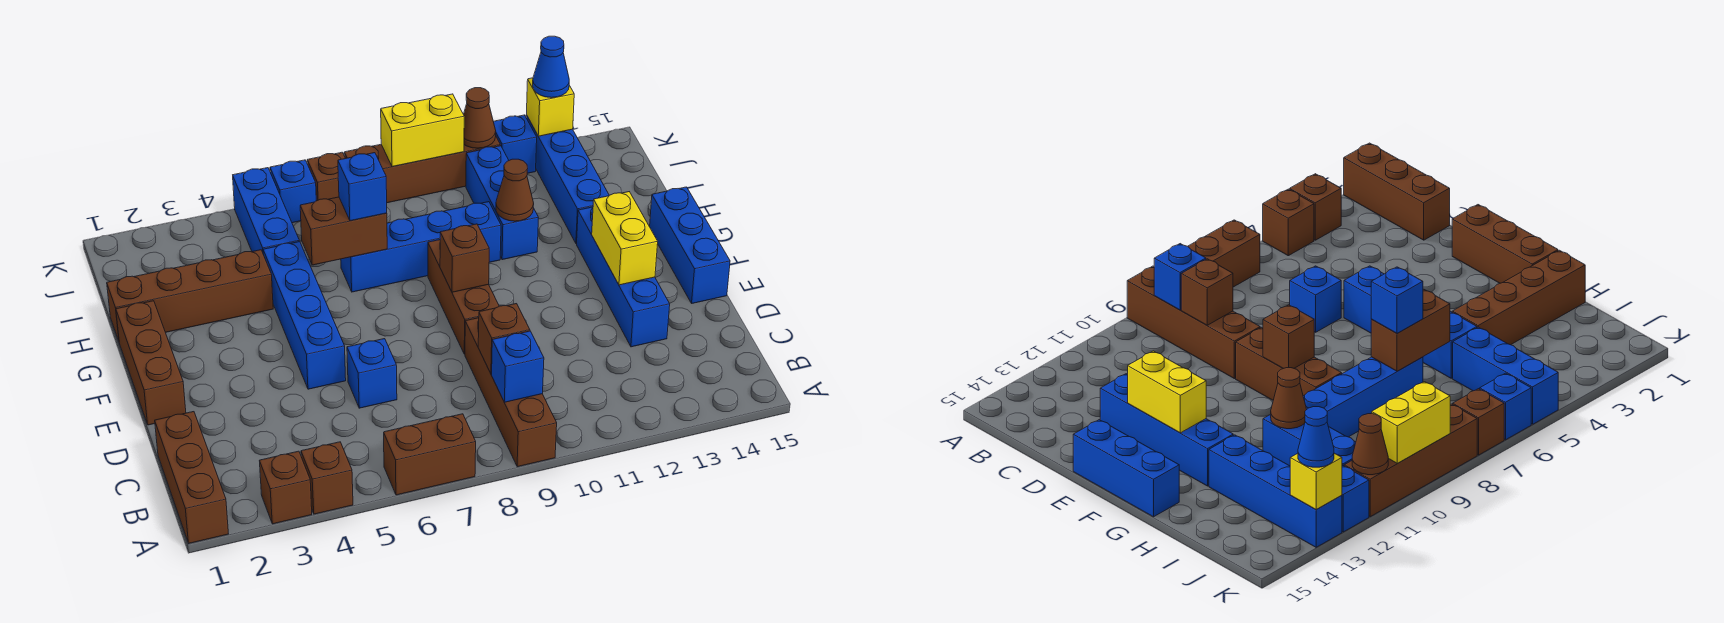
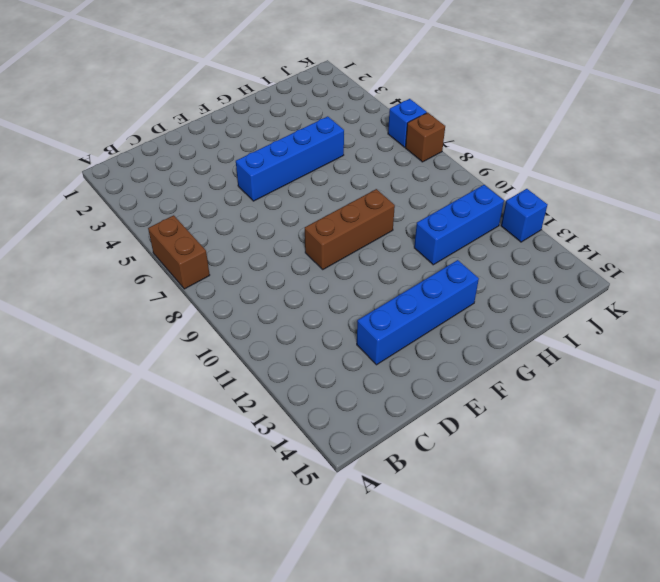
none -> brown 1x3 brick [155,412,228,543]
none -> brown 1x1 brick [260,451,312,524]
none -> brown 1x1 brick [301,442,353,514]
none -> brown 1x4 brick [465,318,557,467]

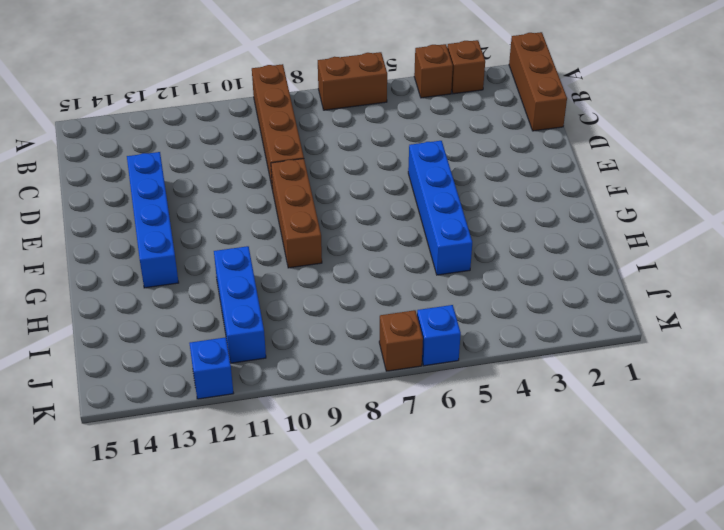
none -> blue 1x1 brick [347,339,397,408]
none -> brown 1x3 brick [116,301,186,425]
none -> blue 1x3 brick [650,187,730,303]
none -> brown 1x4 brick [107,250,273,341]

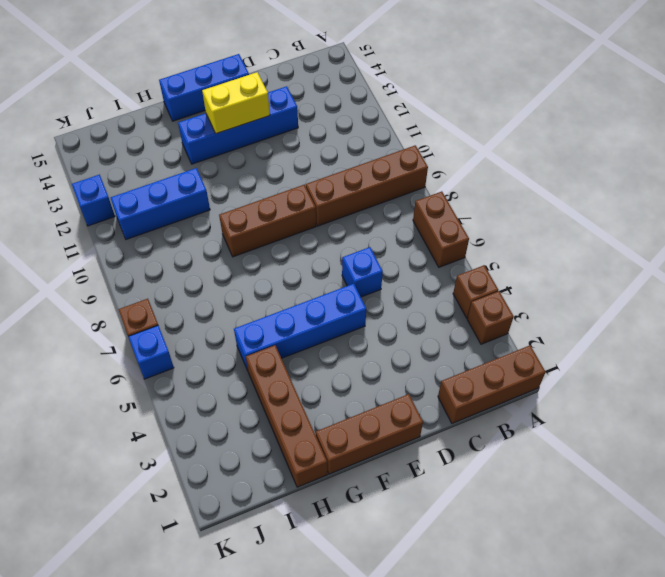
none -> blue 1x4 brick [341,202,501,292]
none -> blue 1x4 brick [526,115,609,244]
none -> blue 1x3 brick [233,168,299,252]
none -> brown 1x4 brick [344,137,500,203]

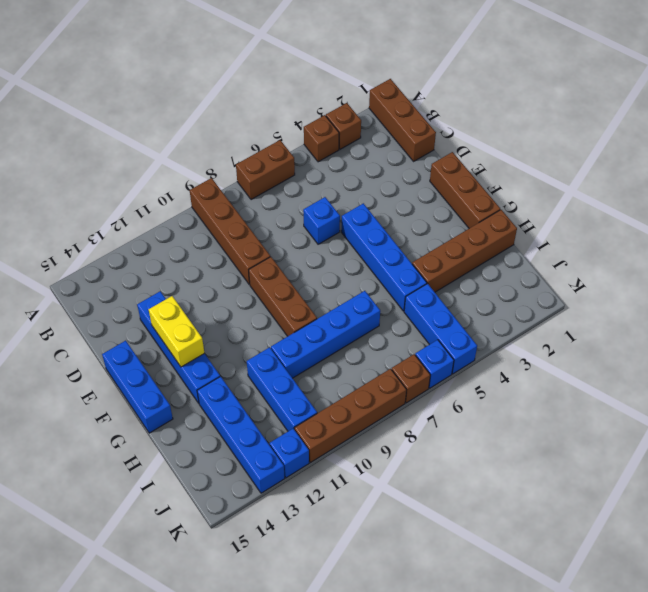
none -> blue 1x1 brick [492,331,544,402]
none -> brown 1x1 brick [478,304,530,374]
none -> brown 1x1 brick [440,224,489,292]
none -> brown 1x2 brick [300,197,387,265]

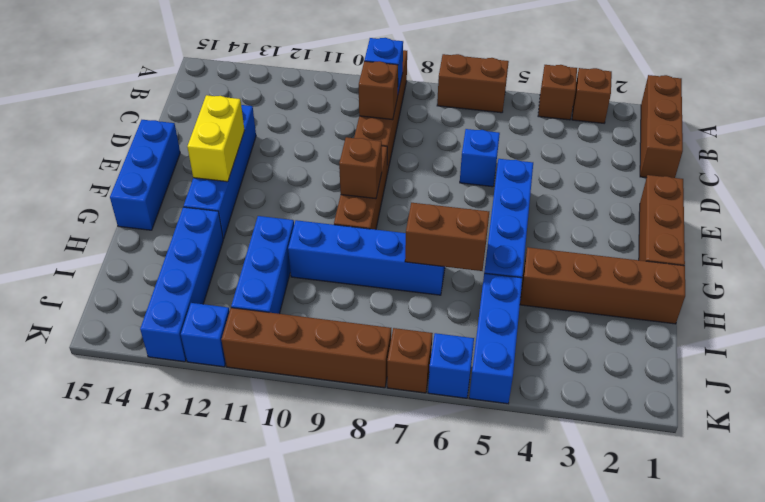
none -> brown 1x1 cone [496,159,534,221]
none -> yellow 1x2 brick [381,94,464,167]
none -> brown 1x1 cone [464,88,496,148]
none -> yellow 1x1 brick [527,78,574,136]

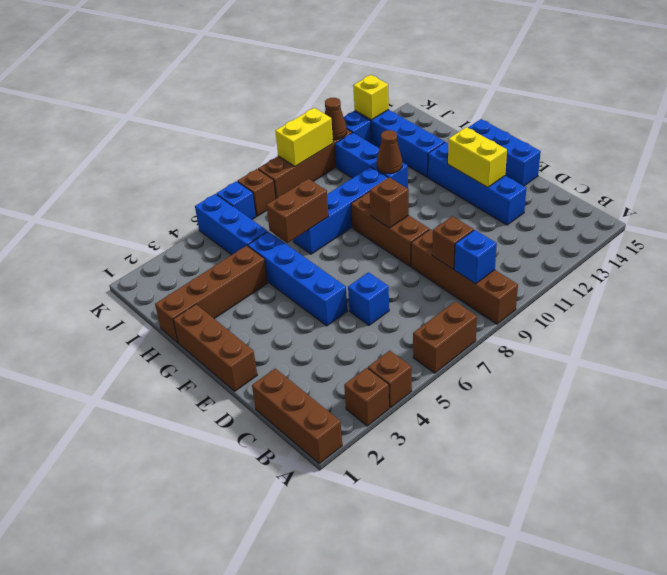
none -> blue 1x1 brick [338,153,387,221]
none -> blue 1x1 cone [533,36,569,98]

